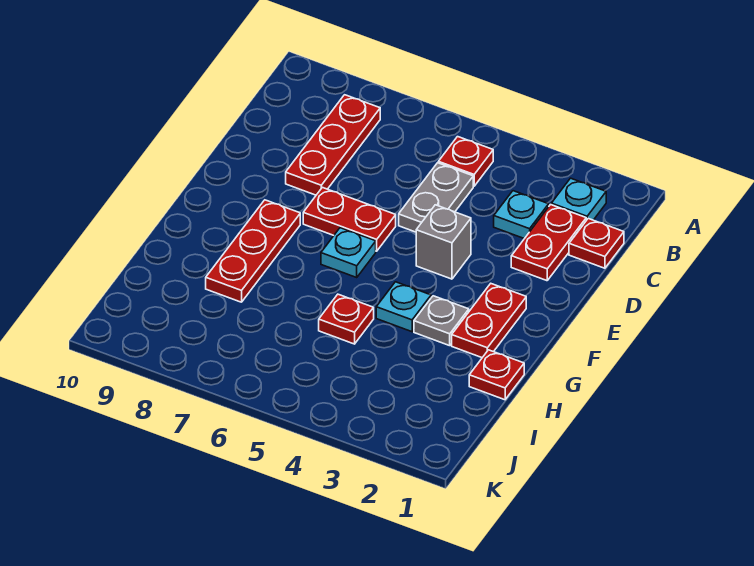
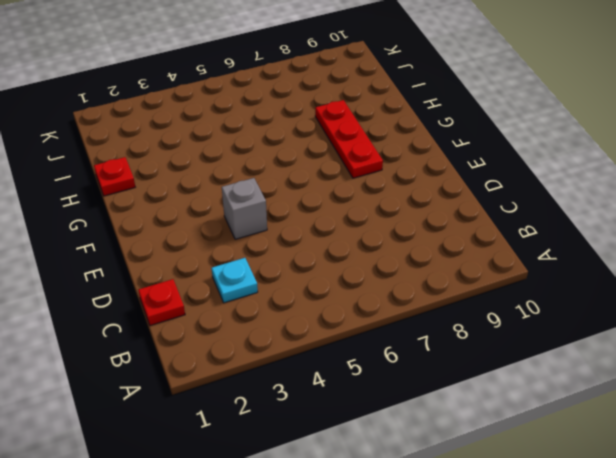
none -> cyan 1x1 plate [551,178,606,220]
none -> red 1x1 plate [438,137,493,186]
none -> red 1x3 plate [286,95,380,195]

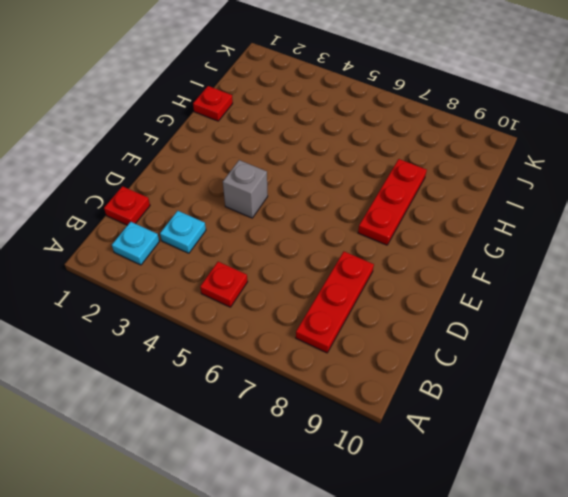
none -> red 1x2 plate [511,205,586,281]
none -> grey 1x2 plate [399,163,473,232]
none -> red 1x2 plate [303,187,396,251]

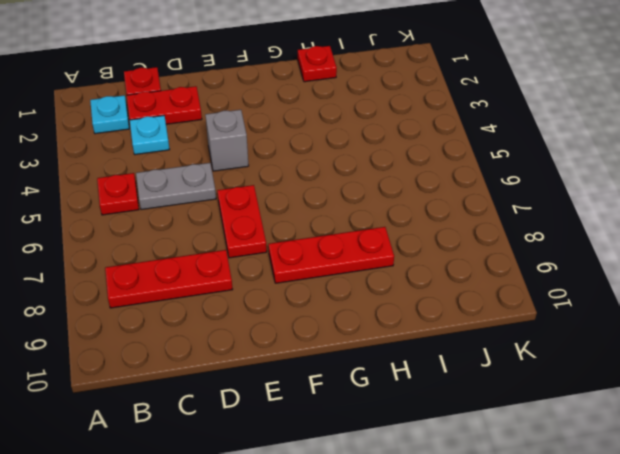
none -> red 1x2 plate [452,284,526,357]
none -> cyan 1x1 plate [321,228,376,277]
none -> grey 1x1 plate [414,296,469,346]

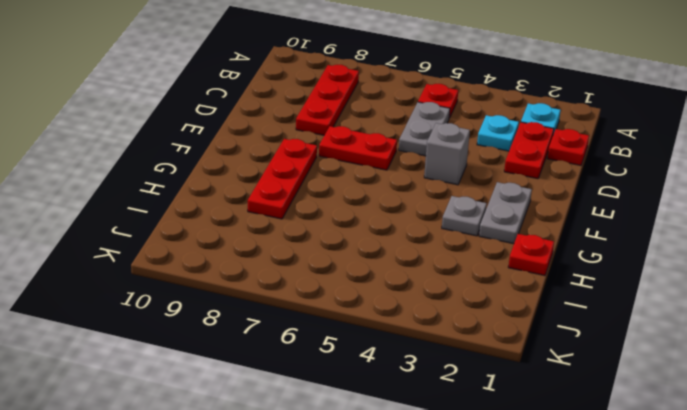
grey 1x2 plate [479,182,532,244] -> red 1x2 plate [452,284,526,357]
none -> cyan 1x1 plate [321,228,376,277]
none -> cyan 1x1 plate [376,282,431,332]
none -> red 1x1 plate [319,294,374,344]

